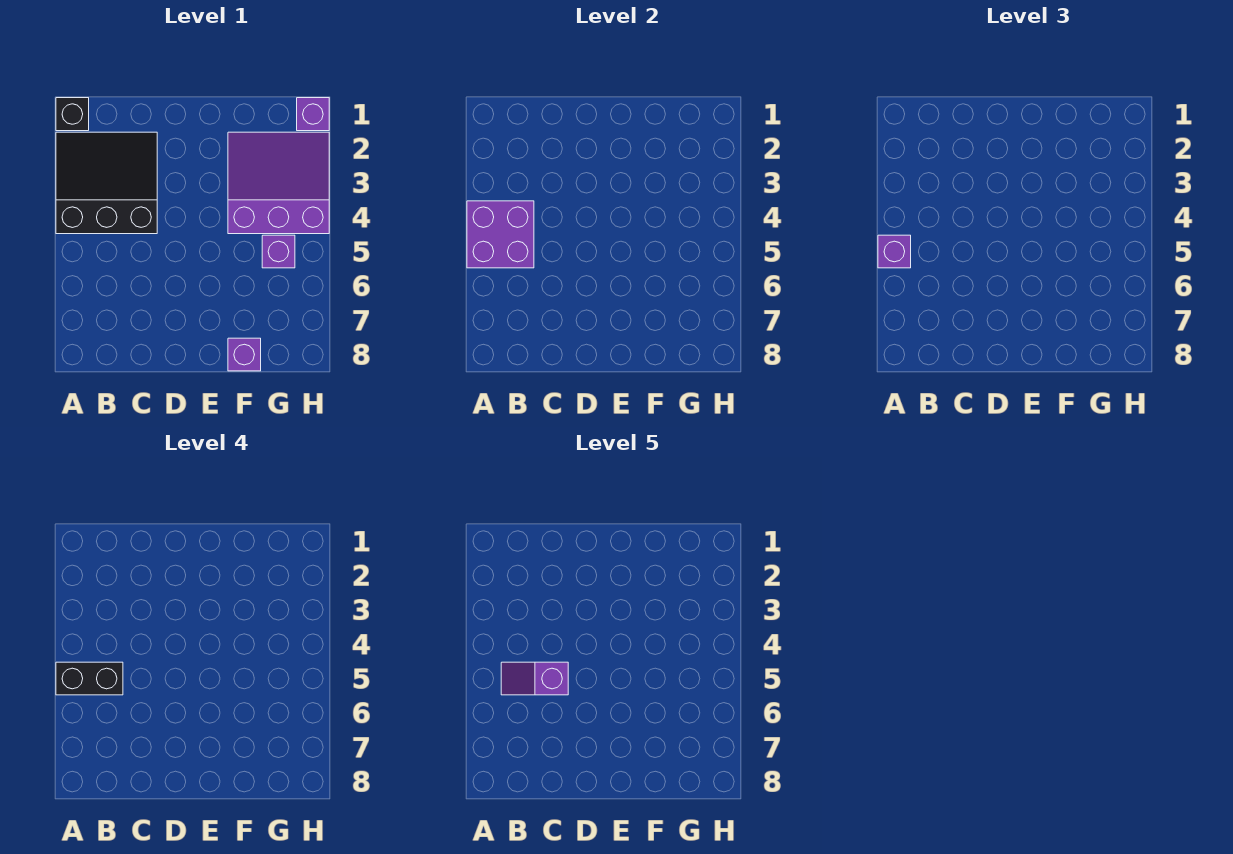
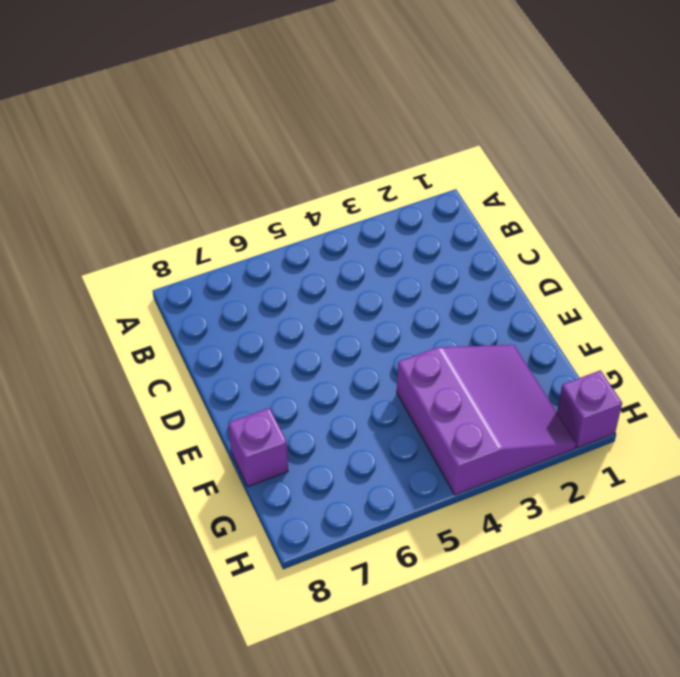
none -> black 1x1 brick [56,98,89,131]
none -> black 3x3 slope [56,132,157,234]

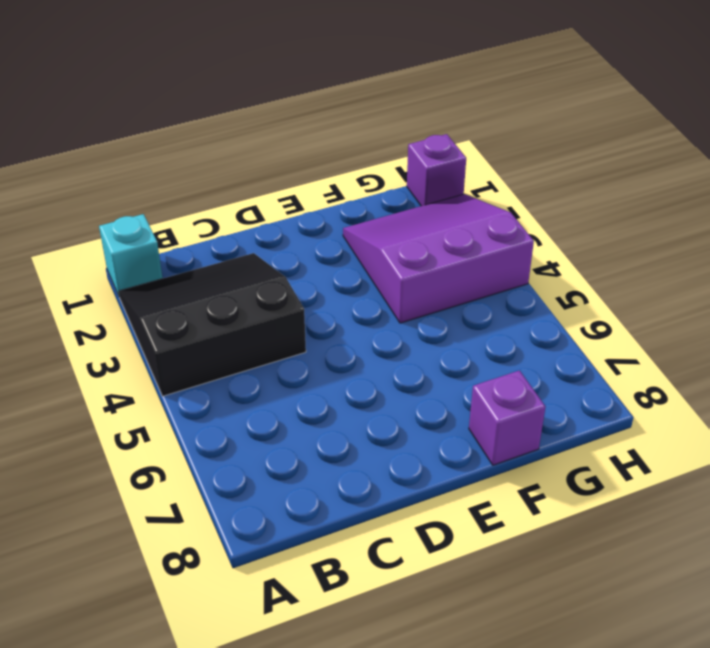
cyan 1x1 brick [99,214,163,297] -> black 1x1 brick [56,98,89,131]
none -> purple 1x1 brick [262,235,295,268]
none -> purple 2x2 brick [467,201,534,268]

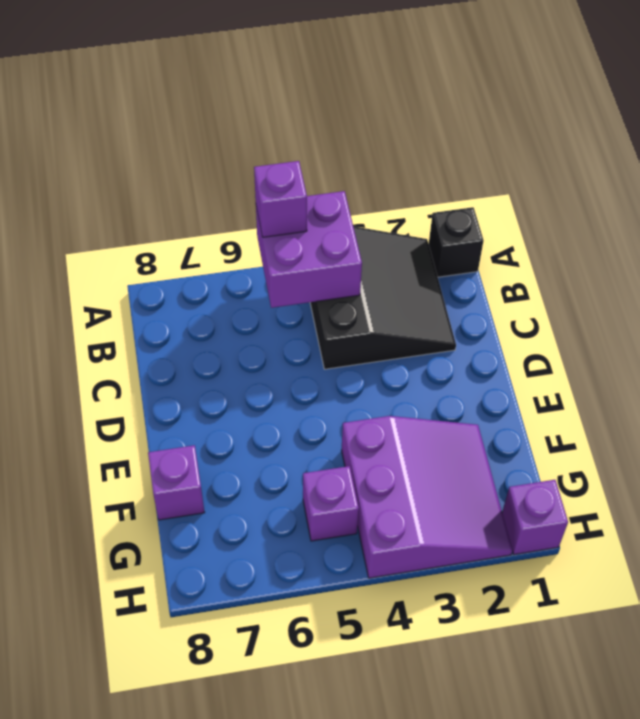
none -> black 1x2 brick [56,662,123,695]
none -> purple 1x2 slope [501,662,568,695]

